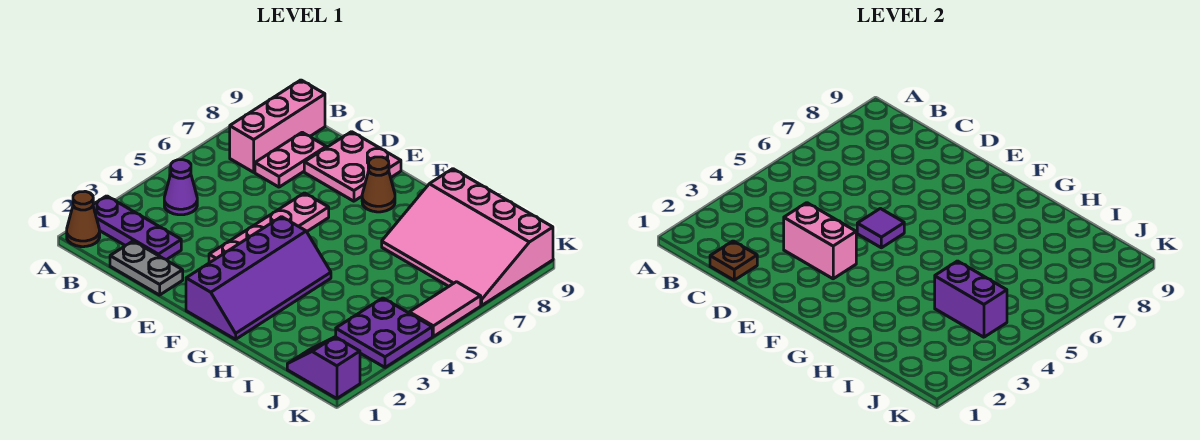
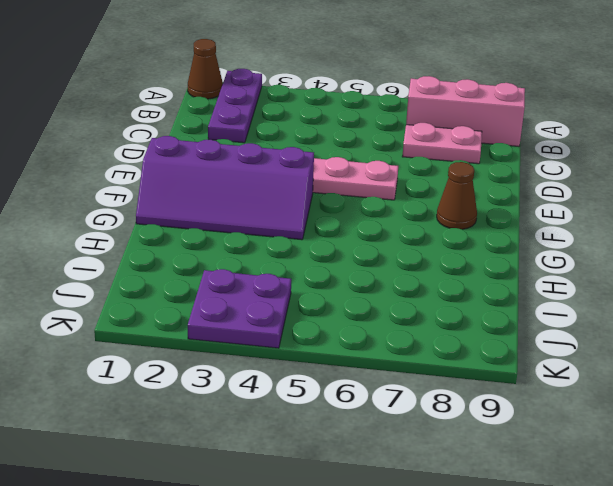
none -> purple 1x1 cone [164,160,197,215]
none -> grey 1x2 plate [110,241,183,295]
none -> pink 2x2 plate [304,132,401,201]

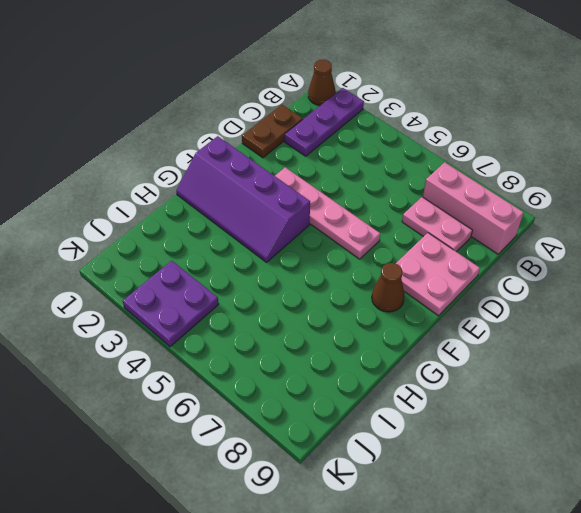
brown 1x2 plate [242,105,303,158] -> grey 1x2 plate [110,241,183,295]
none -> purple 1x1 cone [164,160,197,215]
none -> pink 3x4 slope [382,169,553,305]
none -> purple 1x2 slope [287,337,360,399]

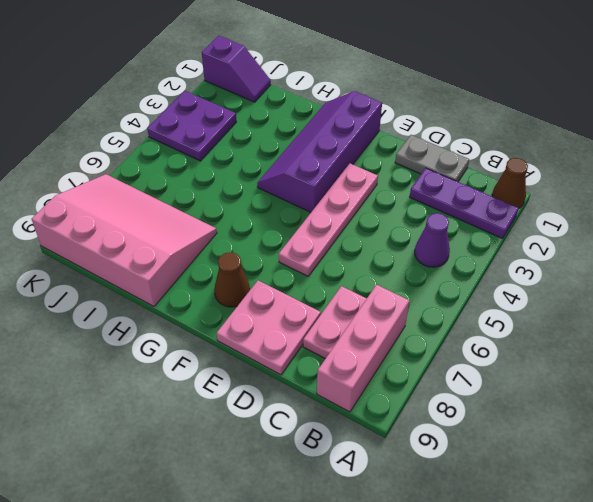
none -> pink 1x2 tile [409,282,481,336]
none -> brown 1x1 plate [710,241,757,280]
none -> pink 1x2 brick [784,203,856,279]

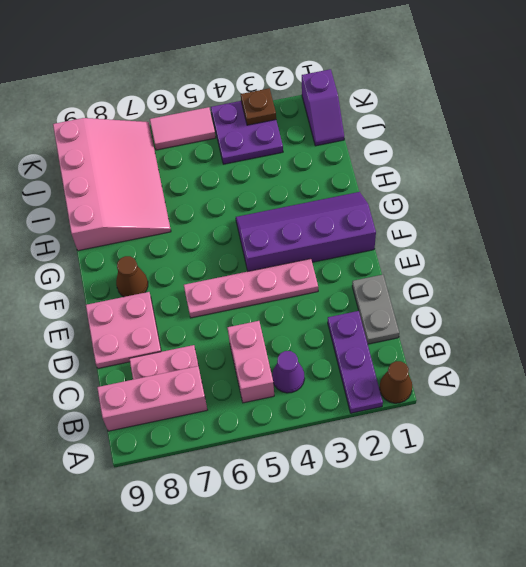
pink 1x2 brick [227,321,274,403] -> pink 1x2 brick moved to [784,203,856,279]
brown 1x1 plate [241,88,276,125] -> brown 1x1 plate moved to [710,241,757,280]
none -> purple 1x1 tile [857,209,904,248]
none -> purple 1x2 brick [935,261,1007,337]

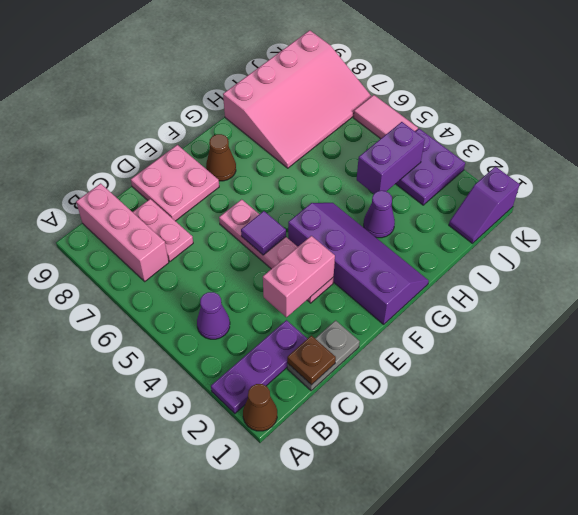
purple 1x1 cone [364,191,395,238] -> none

